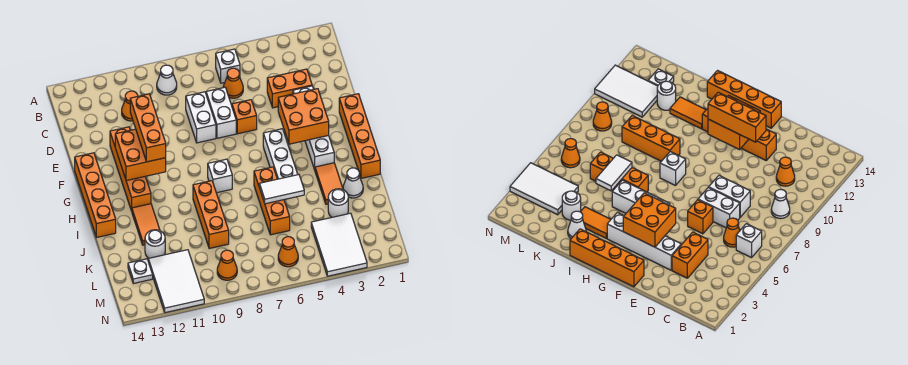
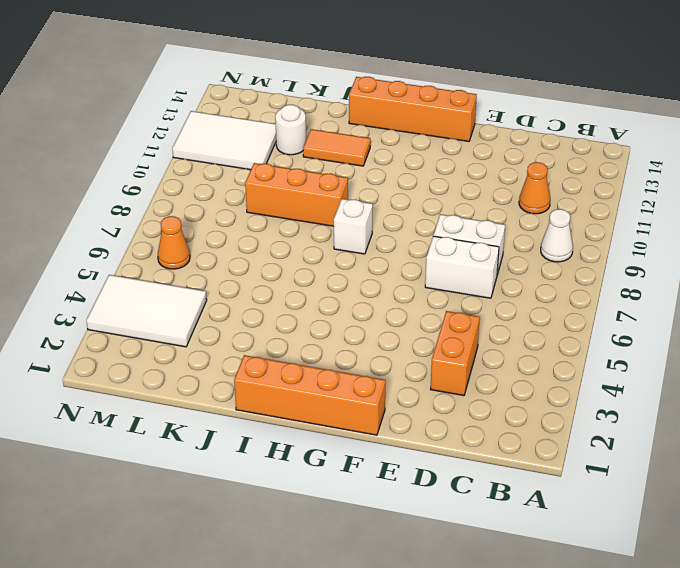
none -> white 1x1 brick [216,49,240,83]
none -> orange 1x1 cone [223,68,243,98]
none -> white 1x4 brick [293,86,334,170]
none -> orange 1x1 brick [232,100,257,134]

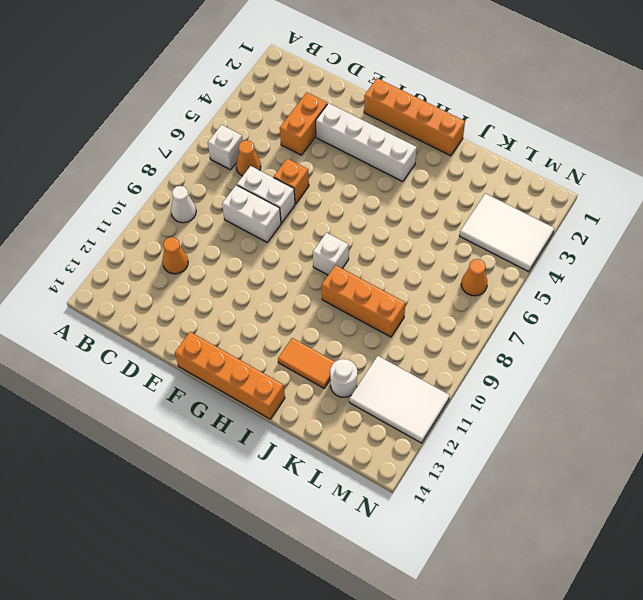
none -> orange 1x4 brick [110,127,151,211]
none -> white 1x3 brick [263,129,298,179]
none -> orange 1x2 tile [315,163,343,204]
none -> orange 1x3 brick [254,167,290,235]

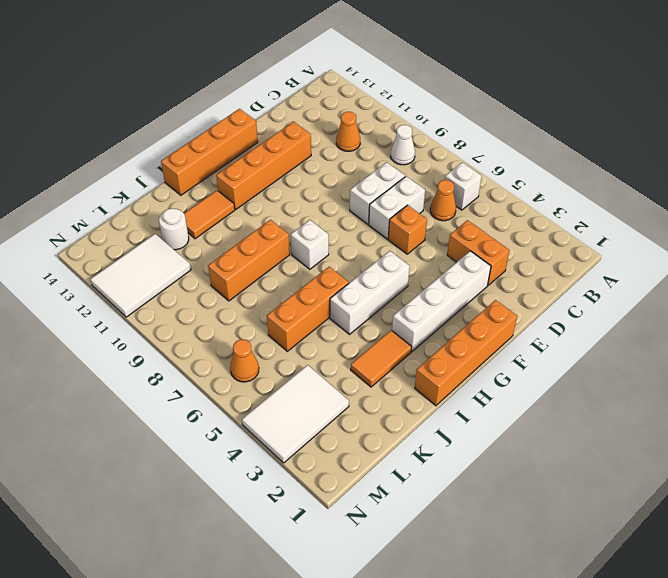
none -> white 1x1 cone [343,168,363,198]
none -> white 1x1 round brick [328,189,348,217]
none -> white 1x1 plate [128,259,153,284]
none -> orange 1x1 cone [217,250,237,280]

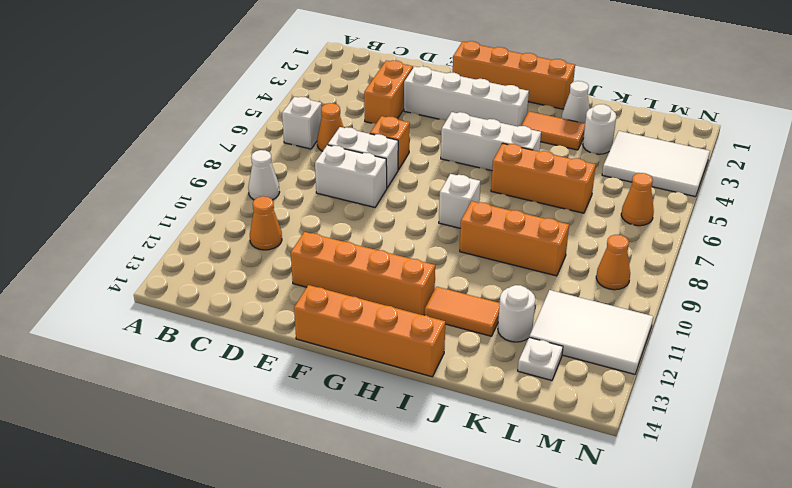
none -> orange 2x2 brick [278,89,329,144]
none -> orange 2x2 brick [115,129,166,181]
none -> white 1x2 tile [259,175,304,204]
none -> orange 1x3 brick [130,94,166,162]

